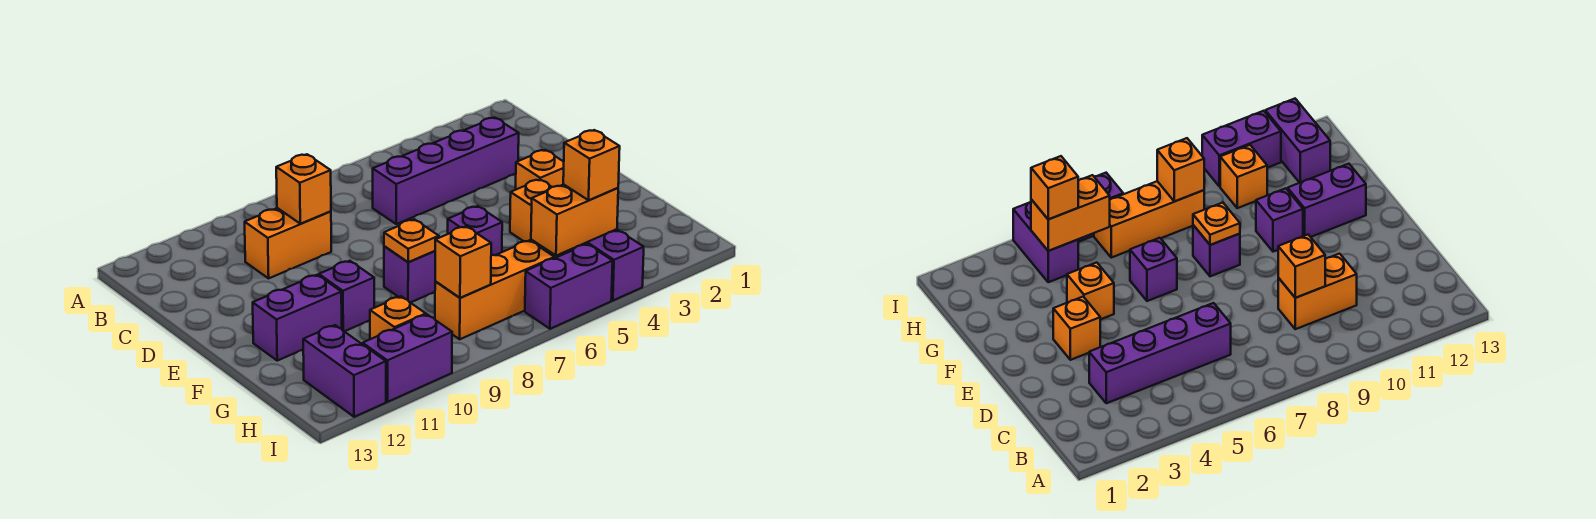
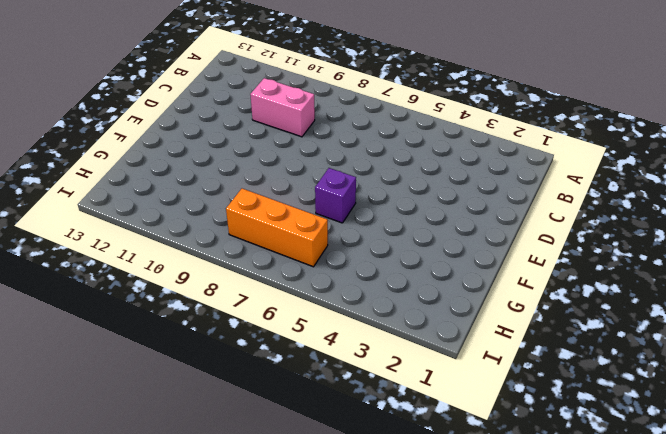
pink 1x2 brick [250,78,315,137] -> orange 1x2 brick [245,208,331,278]
none -> purple 1x4 brick [373,118,519,224]
none -> orange 1x1 brick [516,150,564,189]
none -> orange 1x1 brick [510,180,551,246]

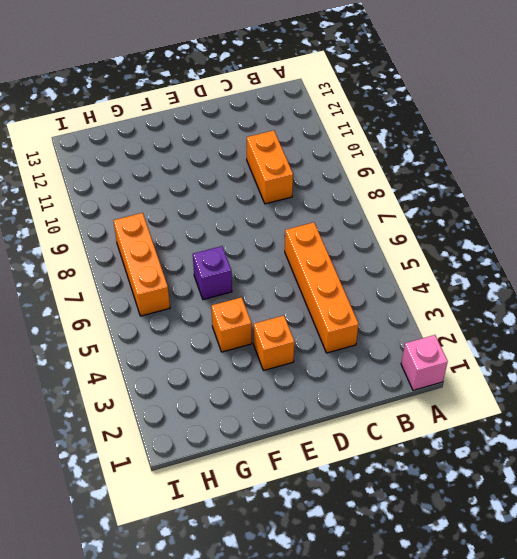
pink 1x1 brick [401,335,448,390] -> none
orange 1x4 brick [285,222,359,353] -> purple 1x4 brick [373,118,519,224]
none -> purple 1x1 brick [384,246,436,303]
none -> purple 1x1 brick [319,261,374,331]
none -> purple 1x2 brick [253,275,342,361]

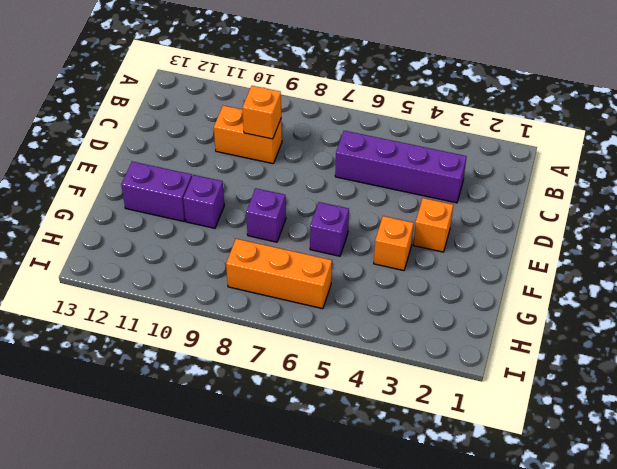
none -> purple 1x2 brick [562,229,644,300]
none -> orange 1x1 brick [370,296,426,339]
none -> purple 1x2 brick [303,325,386,417]

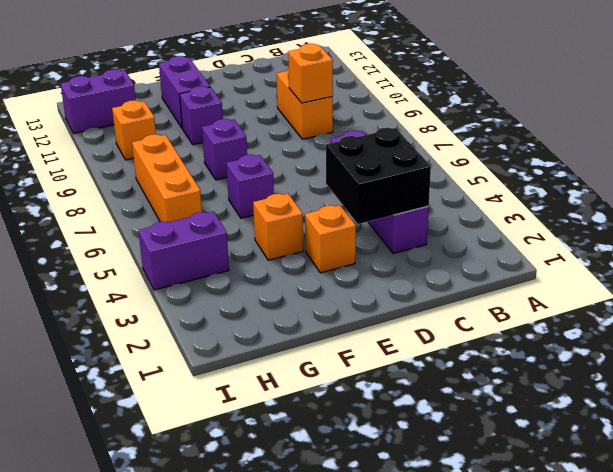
black 2x2 brick [326,128,431,224] -> none
none -> purple 1x2 brick [525,244,613,329]
none -> purple 1x2 brick [363,315,452,402]
none -> orange 1x1 plate [384,219,439,262]

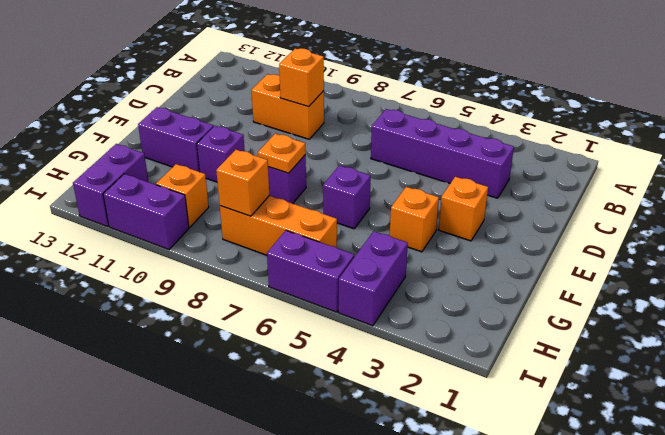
none -> orange 1x2 brick [531,184,618,256]
none -> orange 1x1 brick [563,130,620,200]

